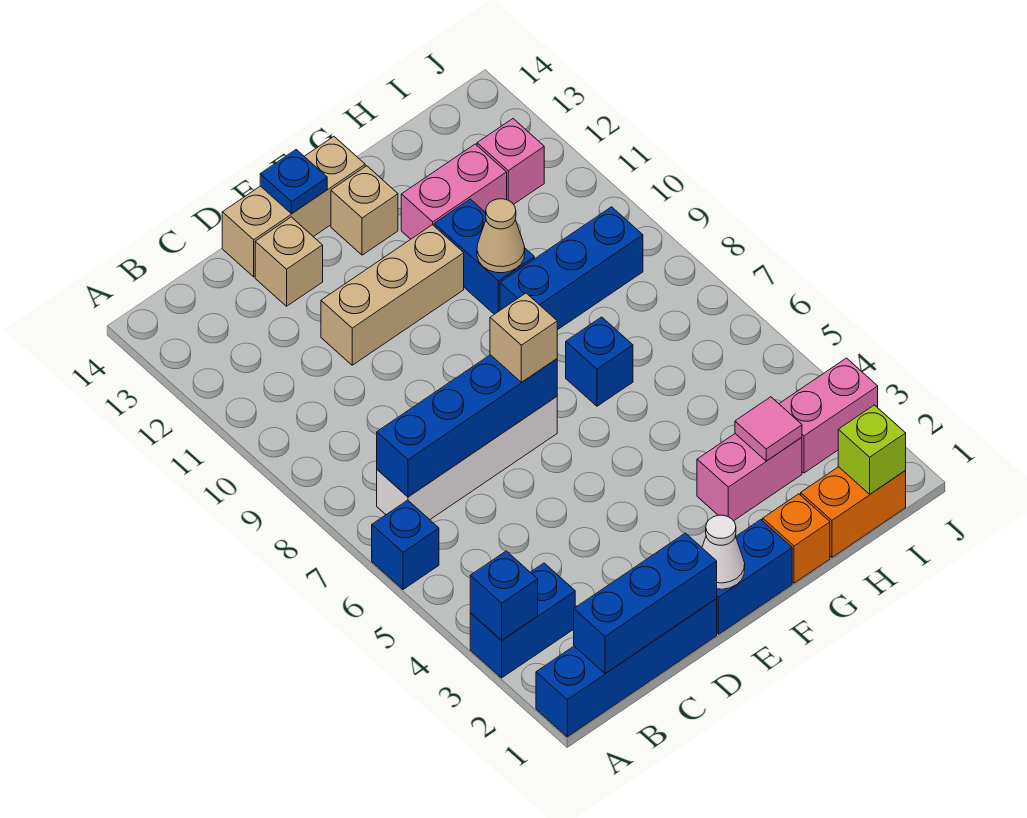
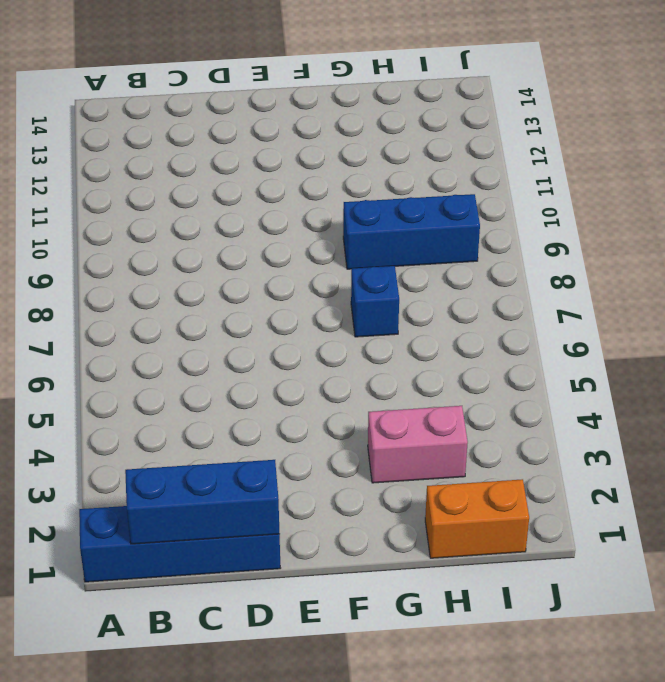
none -> blue 1x2 brick [470,563,575,678]
none -> blue 1x1 brick [372,500,439,589]
none -> white 1x4 brick [377,397,557,520]

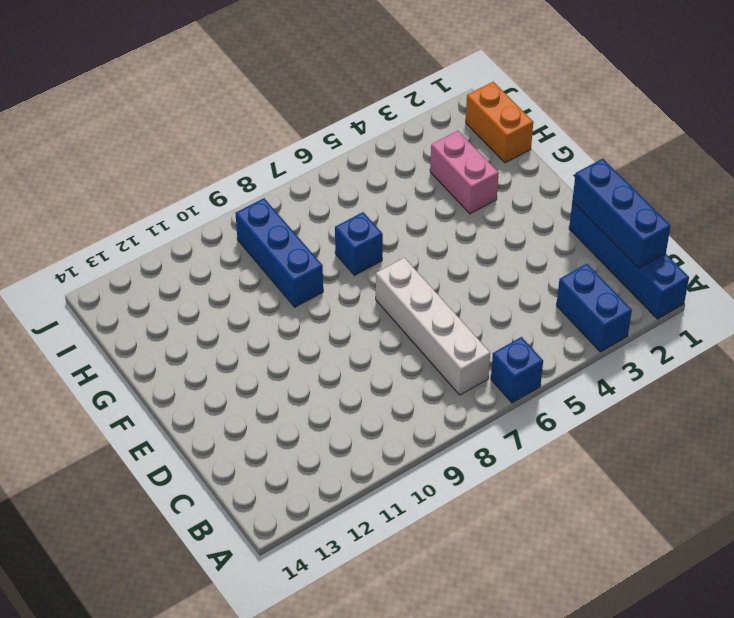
none -> tan 1x3 brick [321,225,464,365]
none -> tan 1x1 brick [255,217,323,306]
none -> tan 1x3 brick [222,137,365,277]

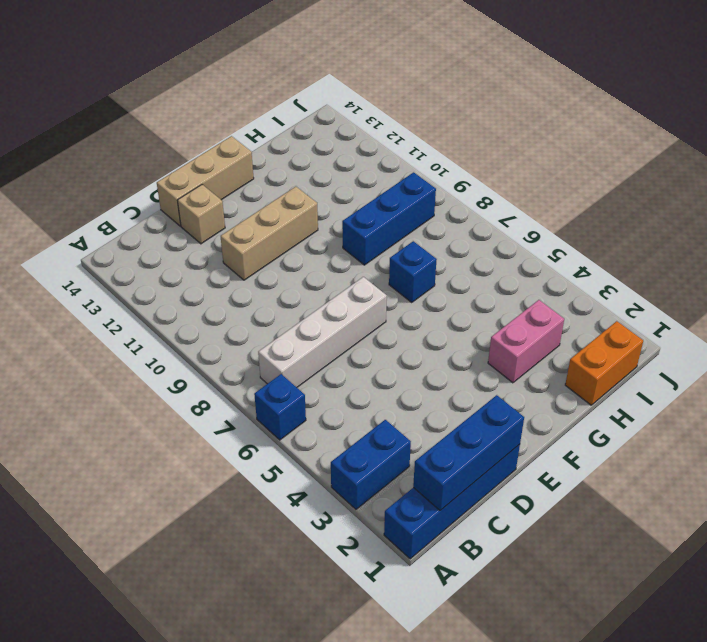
none -> blue 1x2 brick [716,520,792,634]
none -> tan 1x1 brick [331,166,398,255]
none -> orange 1x1 brick [763,494,830,583]

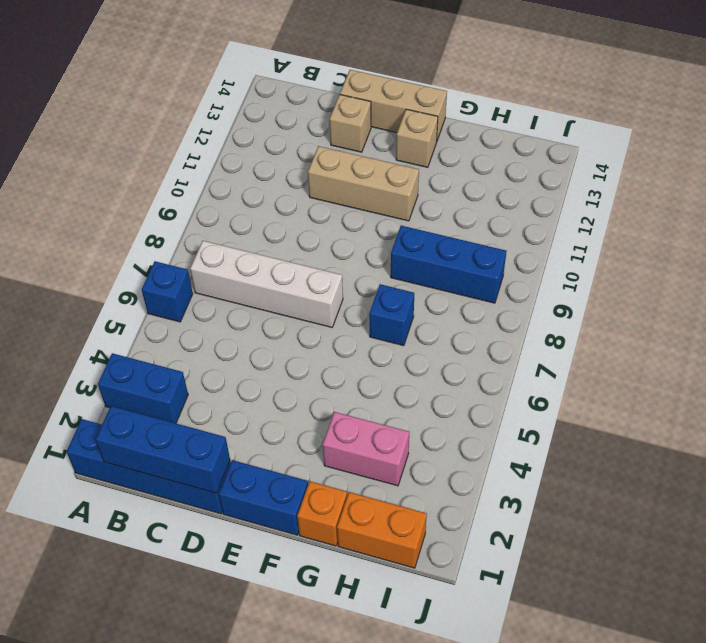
none -> blue 1x2 brick [434,199,534,314]
none -> pink 1x2 brick [401,144,507,239]
none -> pink 1x2 brick [779,358,878,473]

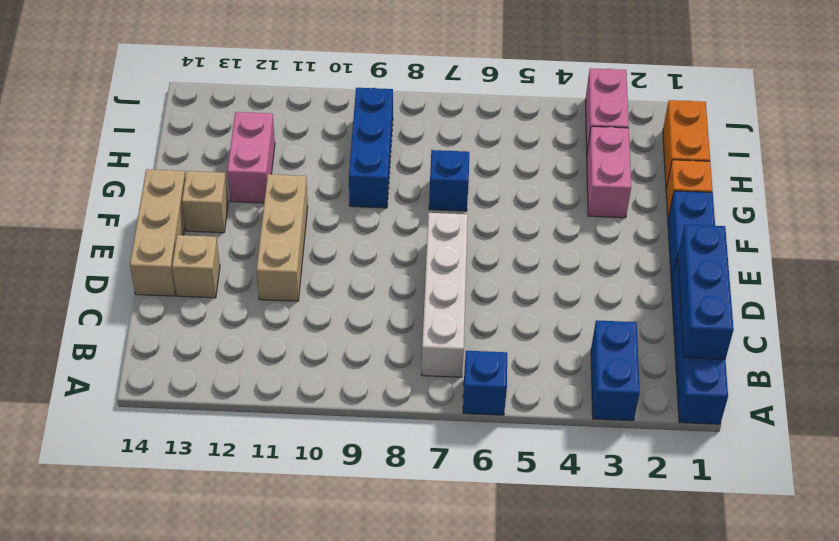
none -> blue 1x2 brick [434,199,534,314]
none -> pink 1x1 brick [477,119,544,204]
none -> blue 1x1 brick [470,551,538,640]

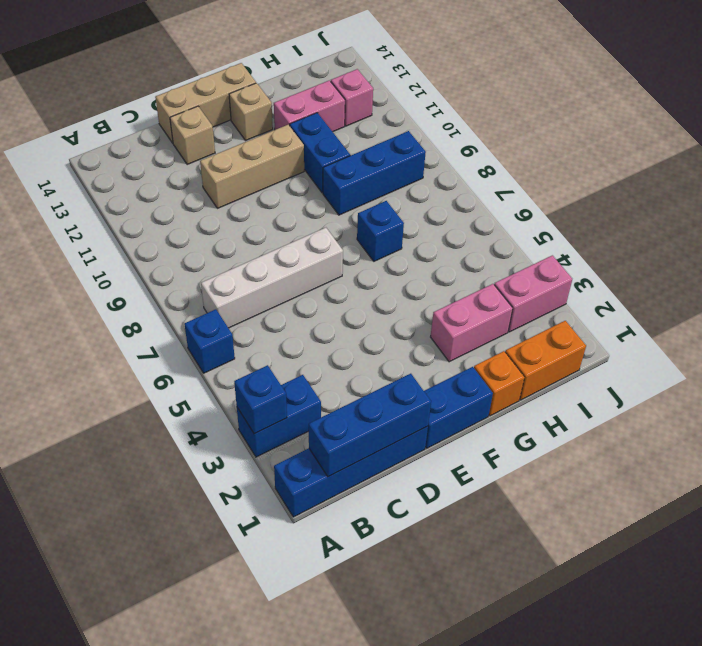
none -> blue 1x4 brick [377,355,557,497]
none -> white 1x1 cone [702,515,745,589]
none -> blue 1x1 plate [260,150,327,214]

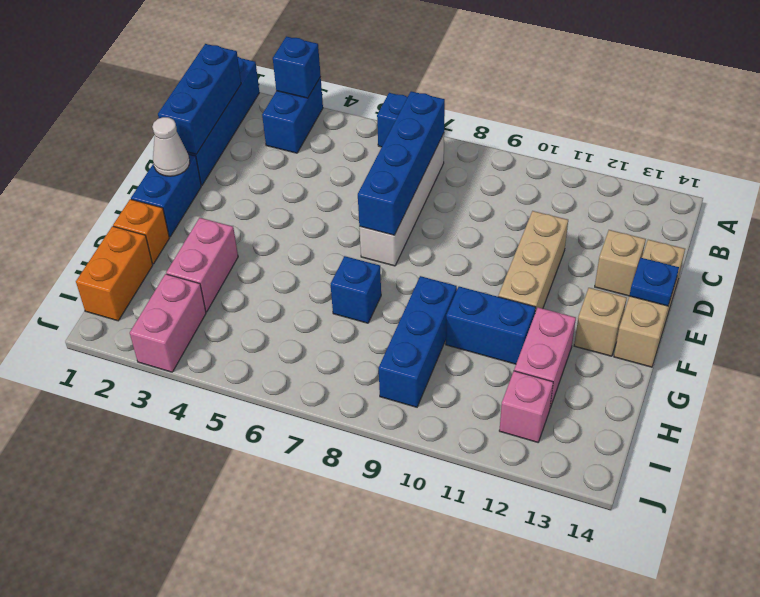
none -> tan 1x1 cone [477,199,525,273]
none -> pink 1x1 tile [735,397,802,461]
none -> lime 1x1 brick [838,405,906,494]

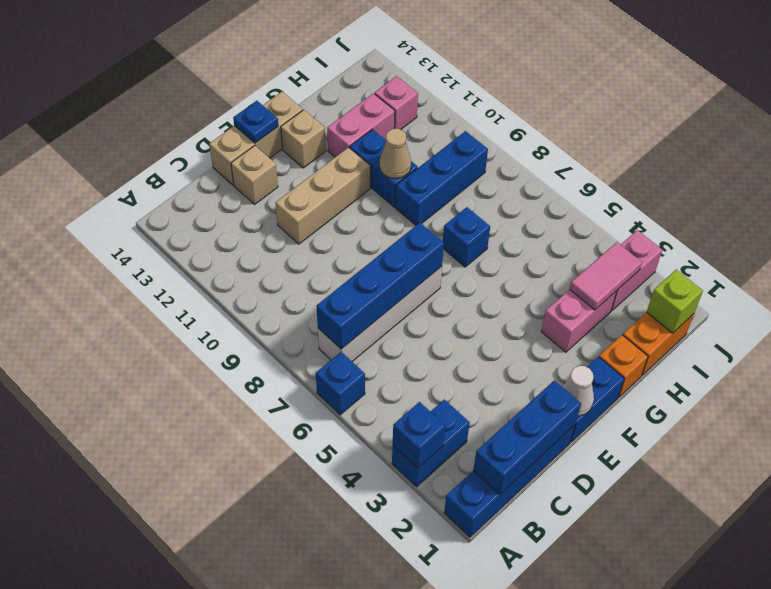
pink 1x2 tile [570,242,642,310] -> pink 1x1 tile [735,397,802,461]
none -> tan 1x1 brick [490,293,557,382]

